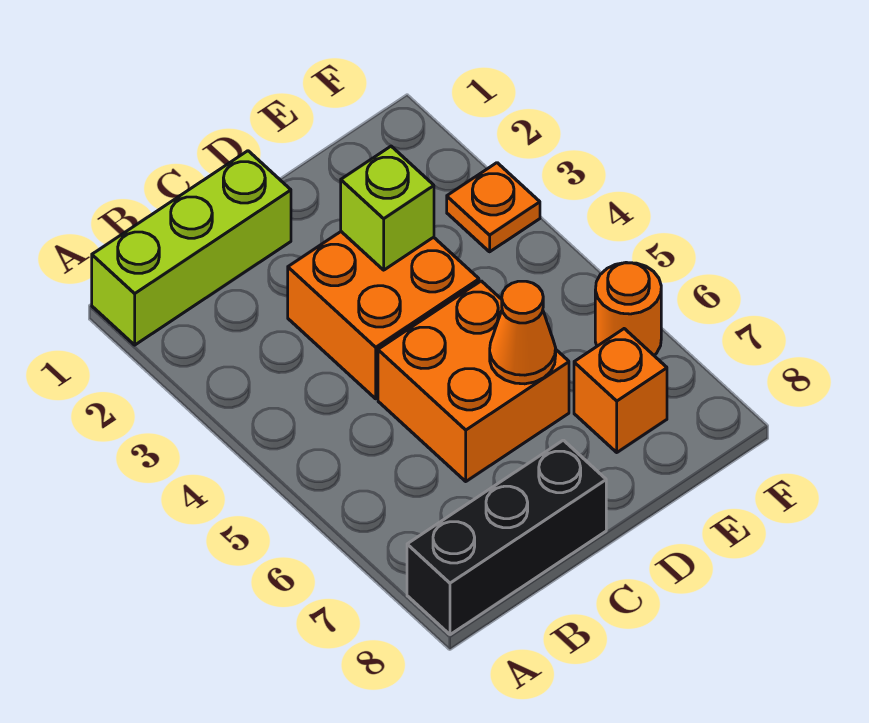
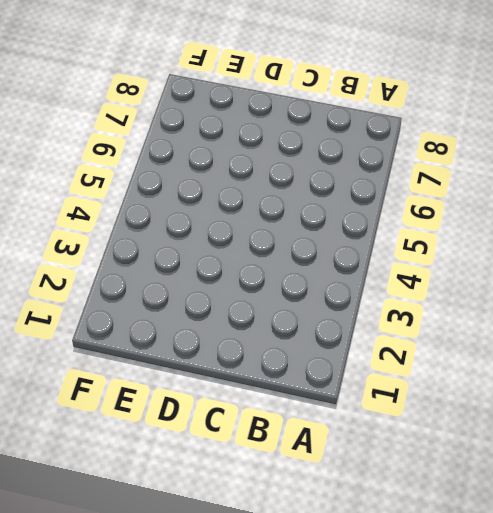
none -> lime 1x3 brick [92,151,291,345]
none -> black 1x3 brick [407,440,606,635]

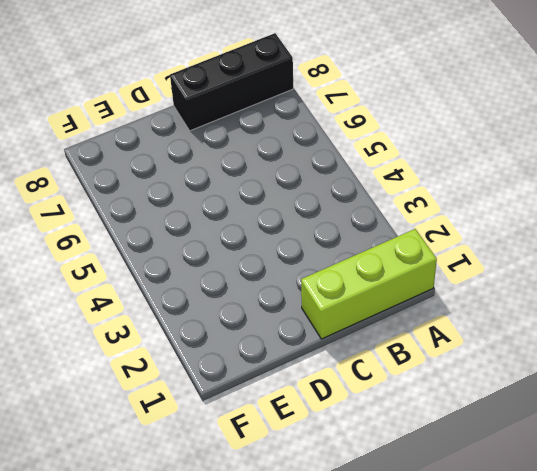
none -> orange 2x2 brick [288,232,479,399]
none -> orange 2x2 brick [378,281,569,481]

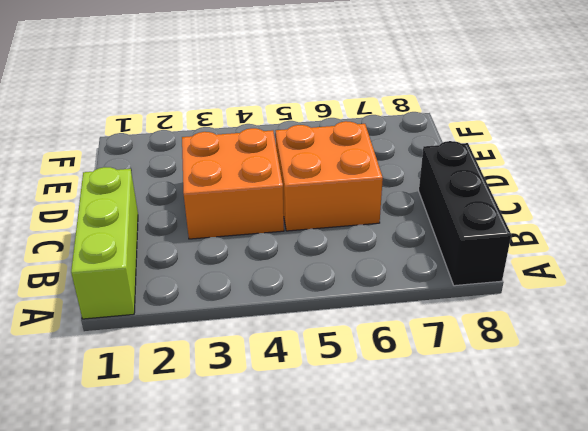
none -> orange 1x1 brick [574,329,667,452]
none -> orange 1x1 plate [447,163,540,252]

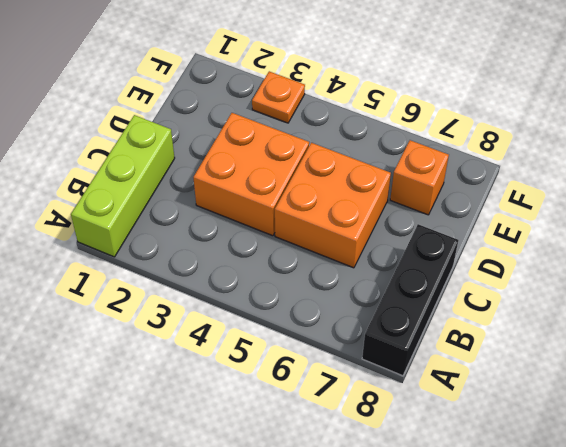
none -> orange 1x1 round brick [595,262,661,355]
none -> lime 1x1 brick [341,146,434,270]

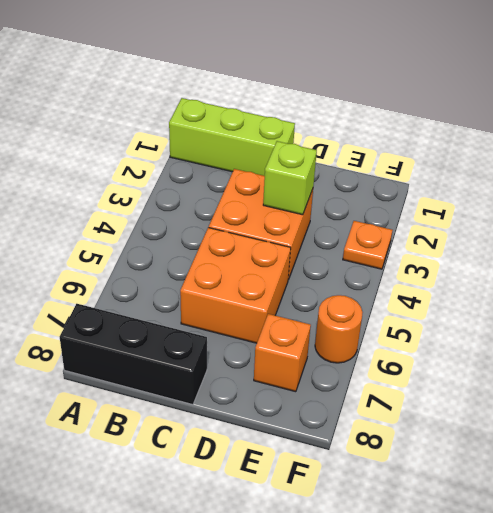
none -> orange 1x1 cone [490,281,556,384]

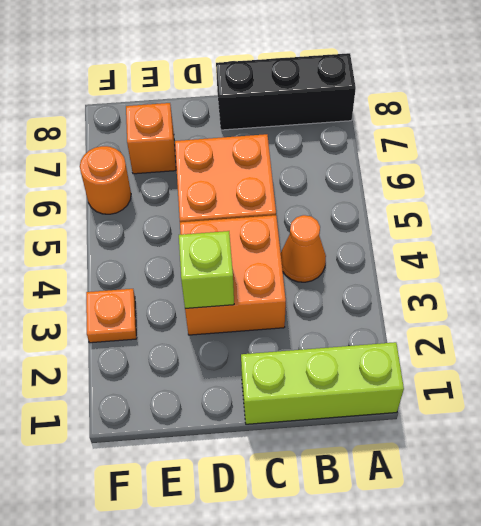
orange 1x1 cone [281,215,326,282] -> orange 1x1 cone moved to [490,281,556,384]

